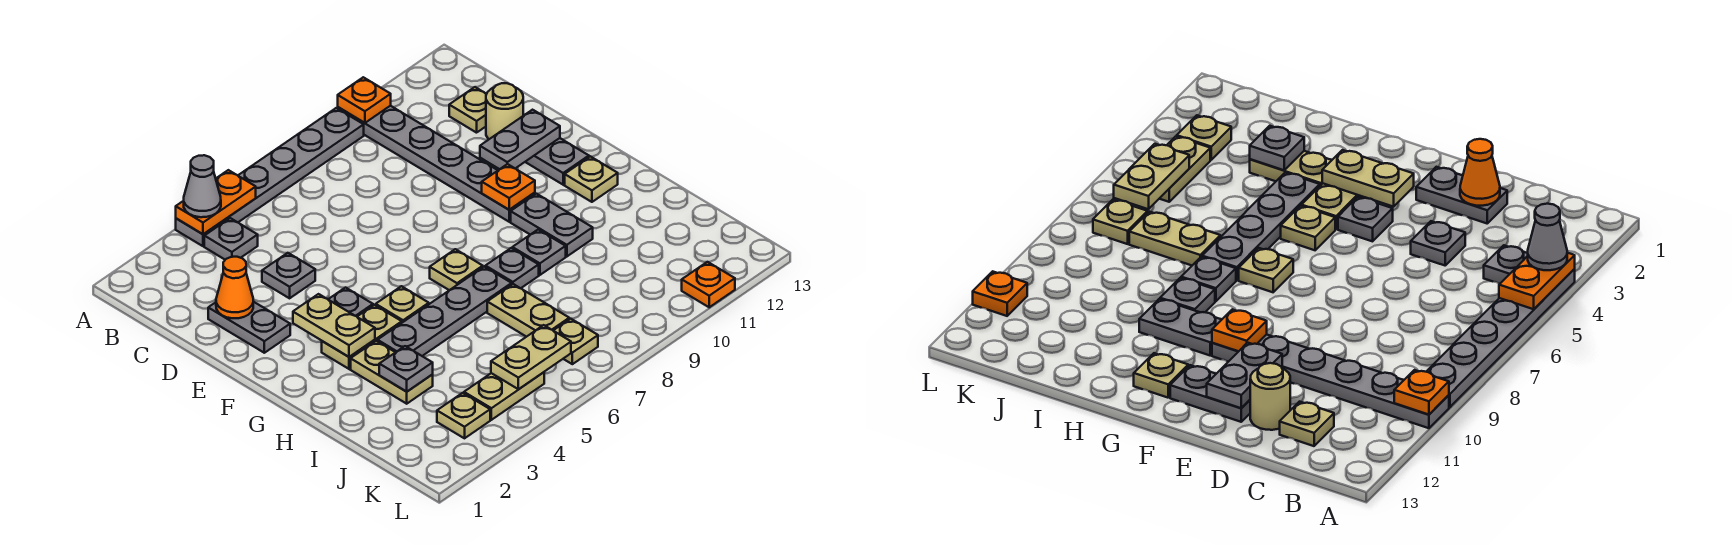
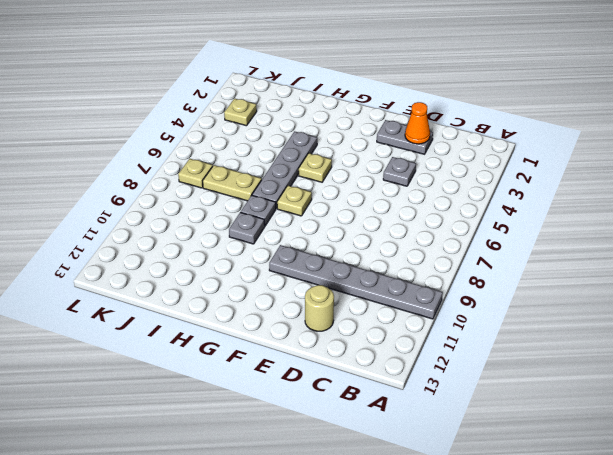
none -> grey 1x6 plate [176,108,364,246]
none -> grey 1x1 plate [204,218,258,260]
none -> tan 1x1 plate [449,87,486,133]
none -> grey 1x2 plate [526,138,589,185]

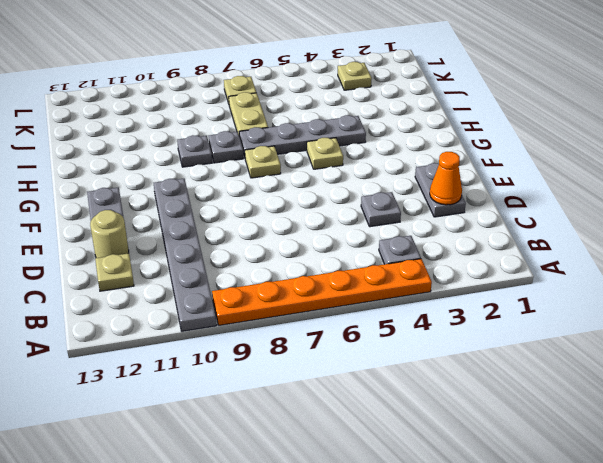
orange 1x6 plate [212,259,432,325] -> grey 1x6 plate [176,108,364,246]
none -> grey 1x1 plate [328,288,373,316]
none -> tan 1x2 plate [322,305,402,369]
none -> grey 1x2 plate [511,194,593,256]
none -> tan 1x1 plate [565,156,618,202]

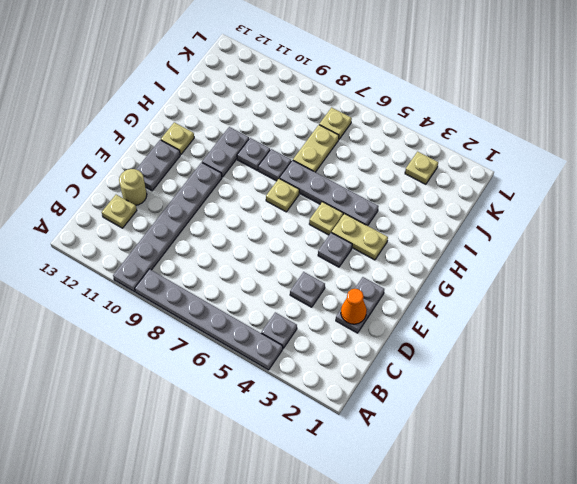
none -> tan 1x2 plate [351,341,433,404]
none -> tan 1x2 plate [464,372,544,420]
none -> orange 1x1 plate [682,262,735,307]
none -> orange 1x2 plate [176,170,256,234]

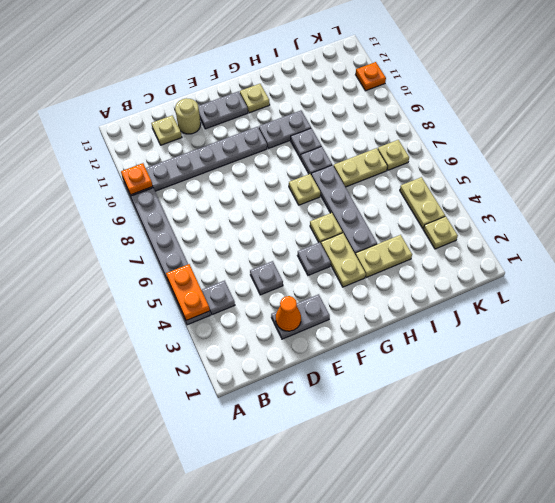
none -> grey 1x2 plate [480,110,560,169]
none -> tan 1x2 plate [293,294,375,357]
none -> orange 1x1 plate [482,164,535,210]
none -> grey 1x1 plate [379,346,433,392]

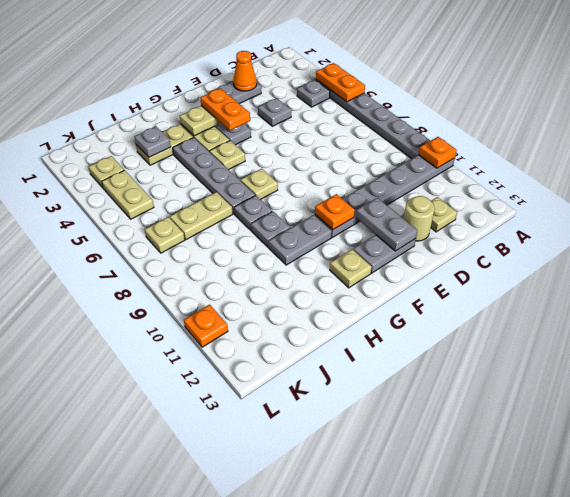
orange 1x2 plate [200,88,250,130] -> none
none -> tan 1x2 plate [491,325,571,389]
none -> grey 1x1 cone [184,155,221,217]

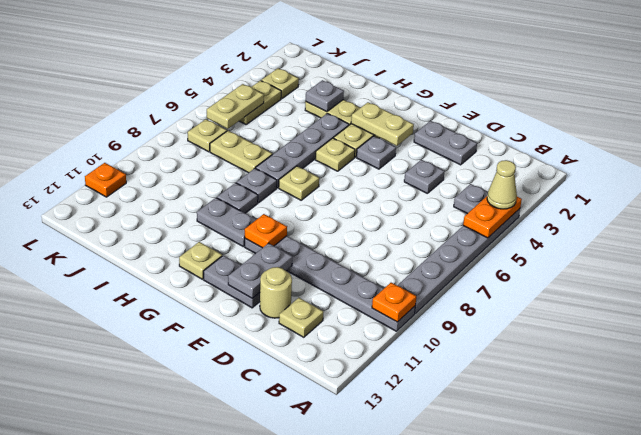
tan 1x1 cone [487,160,517,209] -> grey 1x1 cone [184,155,221,217]
none -> orange 1x1 cone [216,257,253,318]

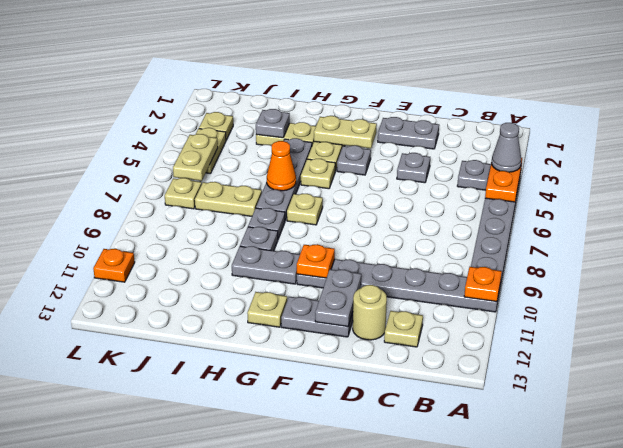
orange 1x1 cone [267,141,296,191] -> orange 1x1 cone moved to [216,257,253,318]

